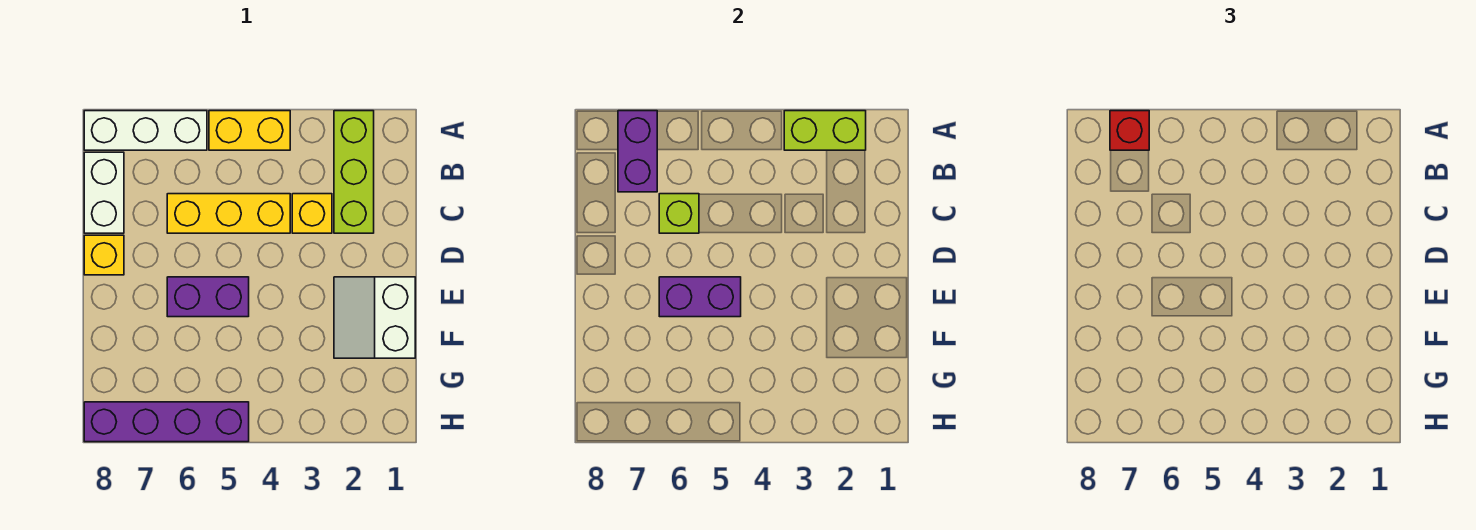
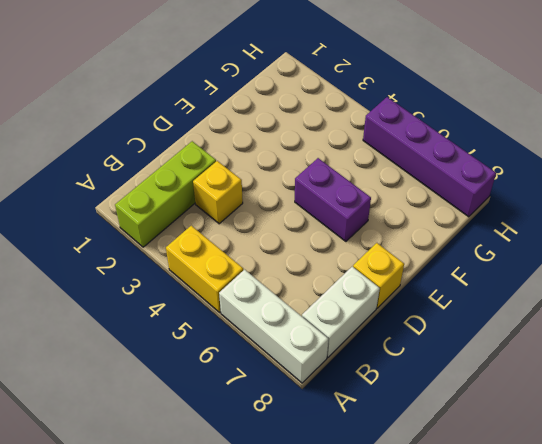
none -> yellow 1x3 brick [167,194,290,233]
none -> white 2x2 slope [334,277,415,358]
none -> lime 1x2 brick [784,111,866,150]

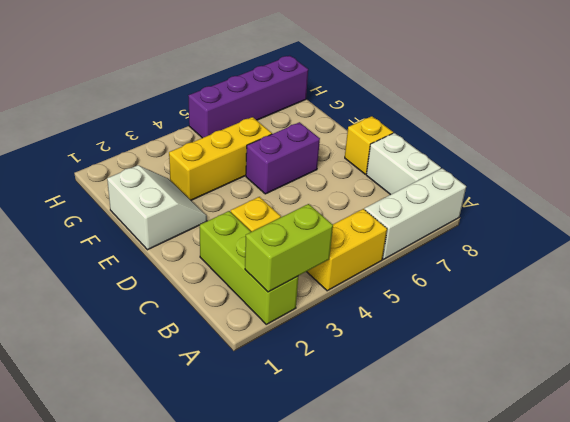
yellow 1x3 brick [169,117,272,200] -> yellow 1x3 brick moved to [167,194,290,233]
none -> purple 1x2 brick [618,111,657,192]
none -> lime 1x1 brick [659,194,699,233]
none -> purple 1x2 brick [659,277,741,317]

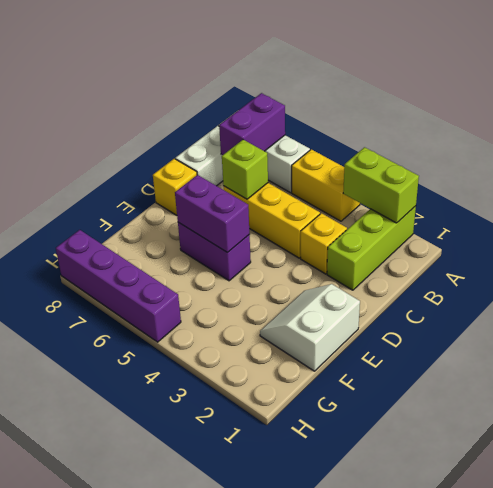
none -> red 1x1 brick [1110,111,1149,150]

